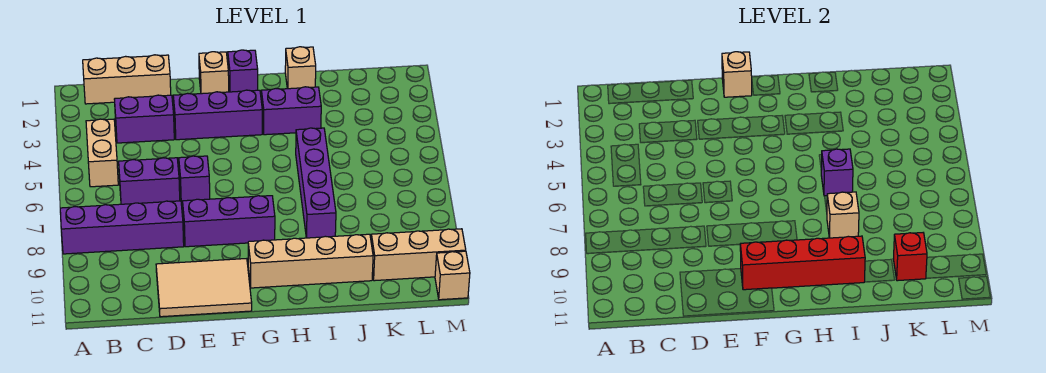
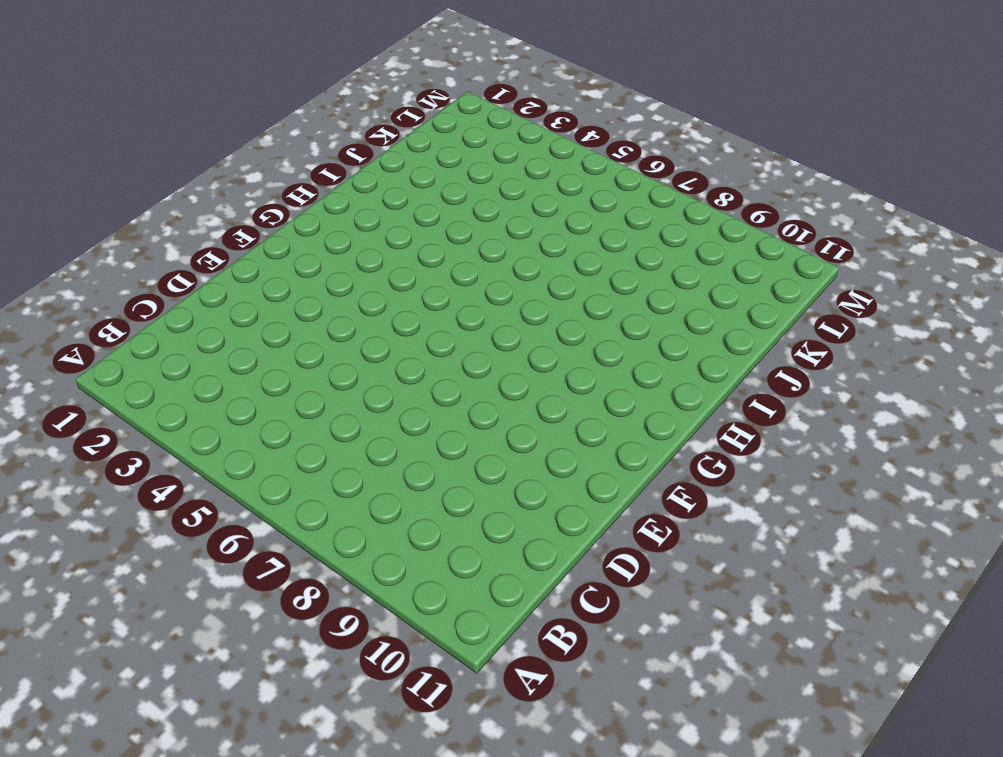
none -> purple 1x4 brick [60,201,184,254]
none -> tan 1x3 brick [83,55,171,104]
none -> tan 1x2 brick [86,119,118,187]

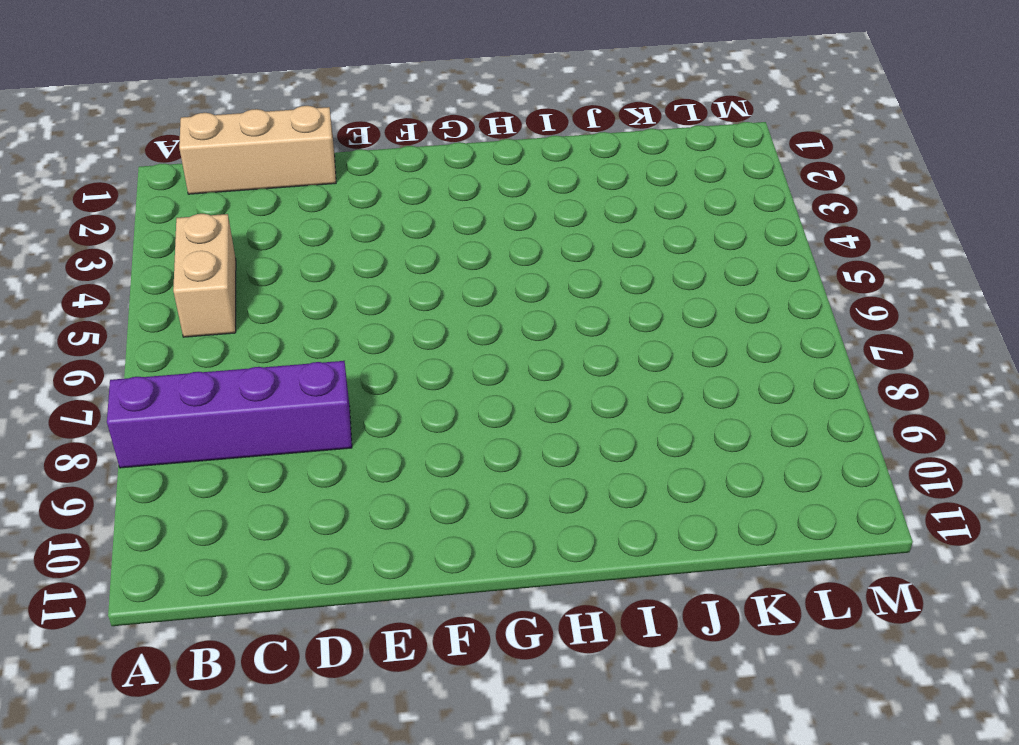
none -> purple 1x2 brick [114,95,174,143]
none -> purple 1x2 brick [119,158,180,204]
none -> tan 2x3 tile [156,259,252,317]

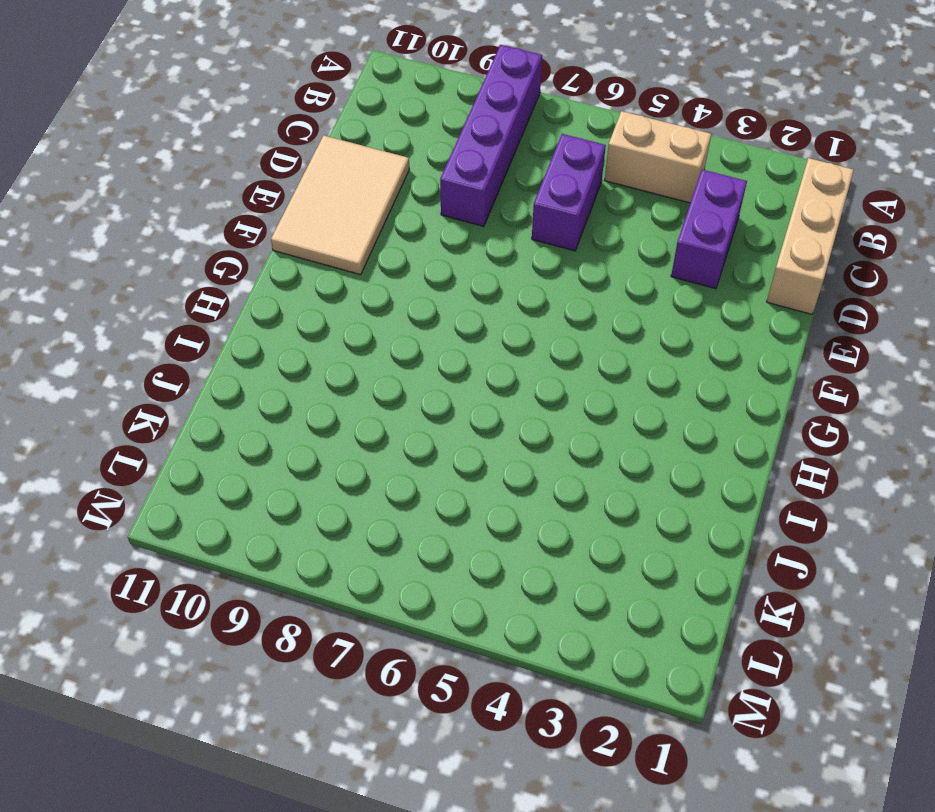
none -> purple 1x3 brick [173,90,262,140]
none -> purple 1x1 brick [179,156,210,203]
none -> purple 1x3 brick [183,196,275,247]

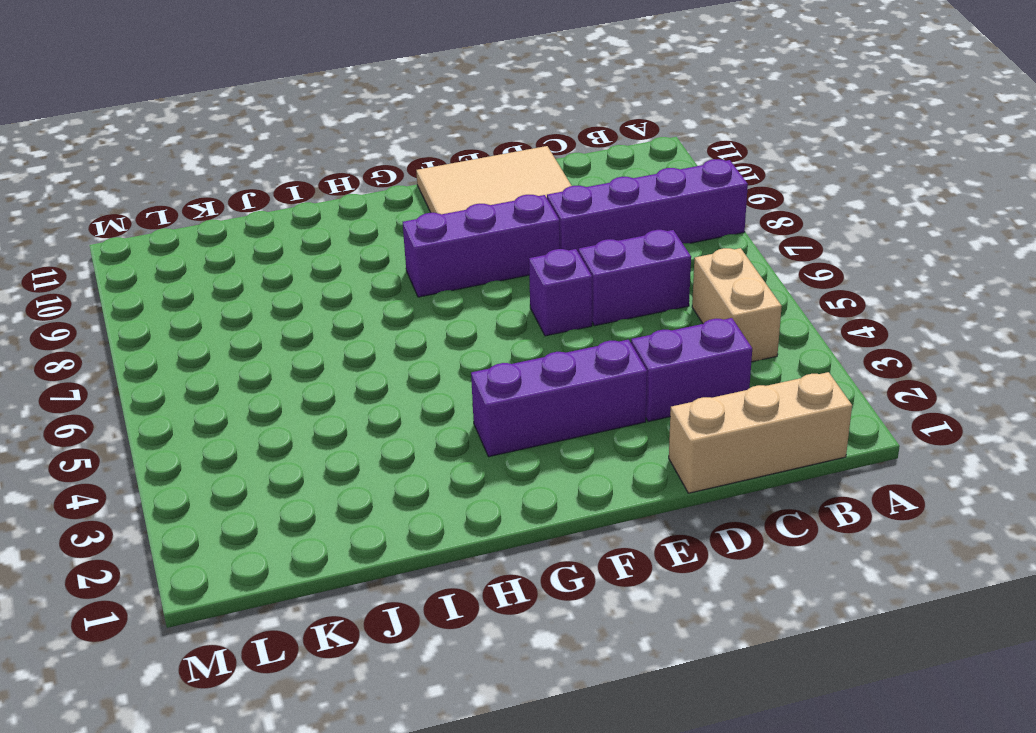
none -> tan 1x1 brick [199,52,229,94]
none -> purple 1x1 brick [228,50,258,92]
none -> tan 1x4 brick [248,234,373,288]

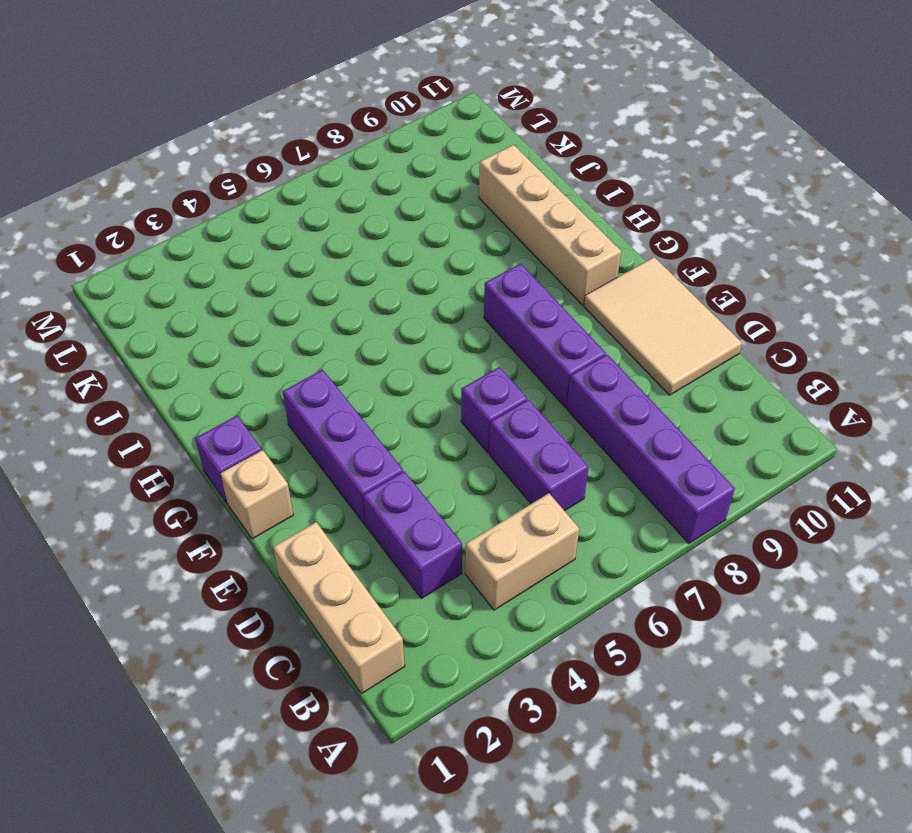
none -> purple 1x2 brick [261,87,321,135]
none -> tan 1x1 brick [285,47,316,89]
none -> purple 1x4 brick [296,128,336,238]

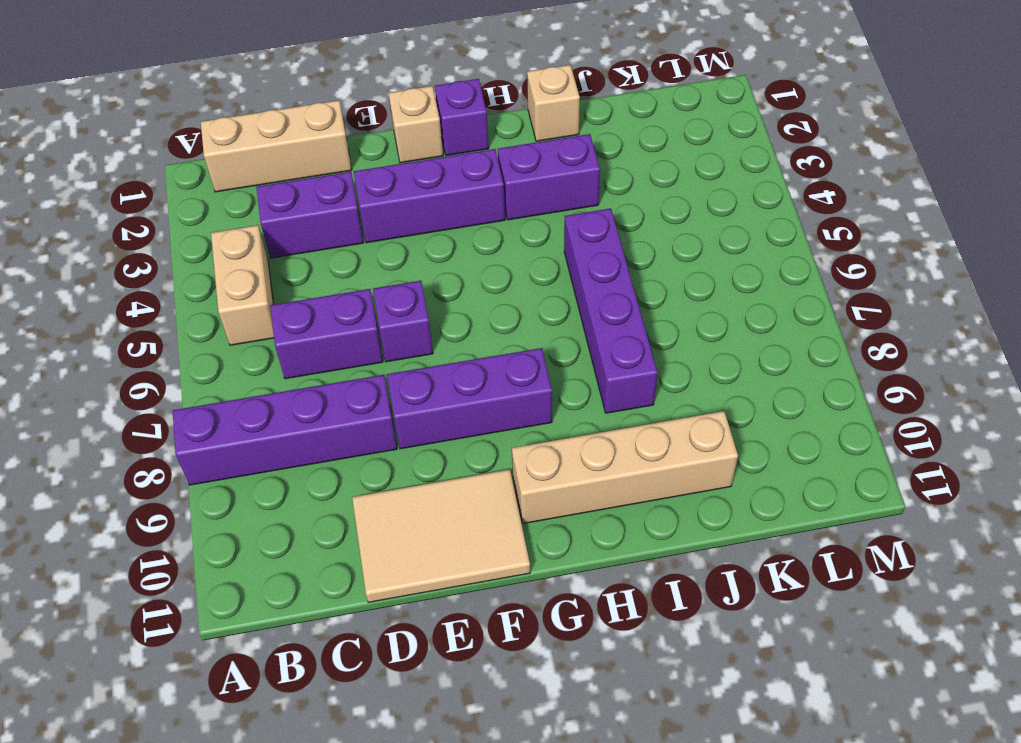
none -> tan 1x3 brick [371,229,466,281]
none -> tan 1x1 brick [435,251,470,300]
none -> tan 1x1 brick [722,52,752,97]

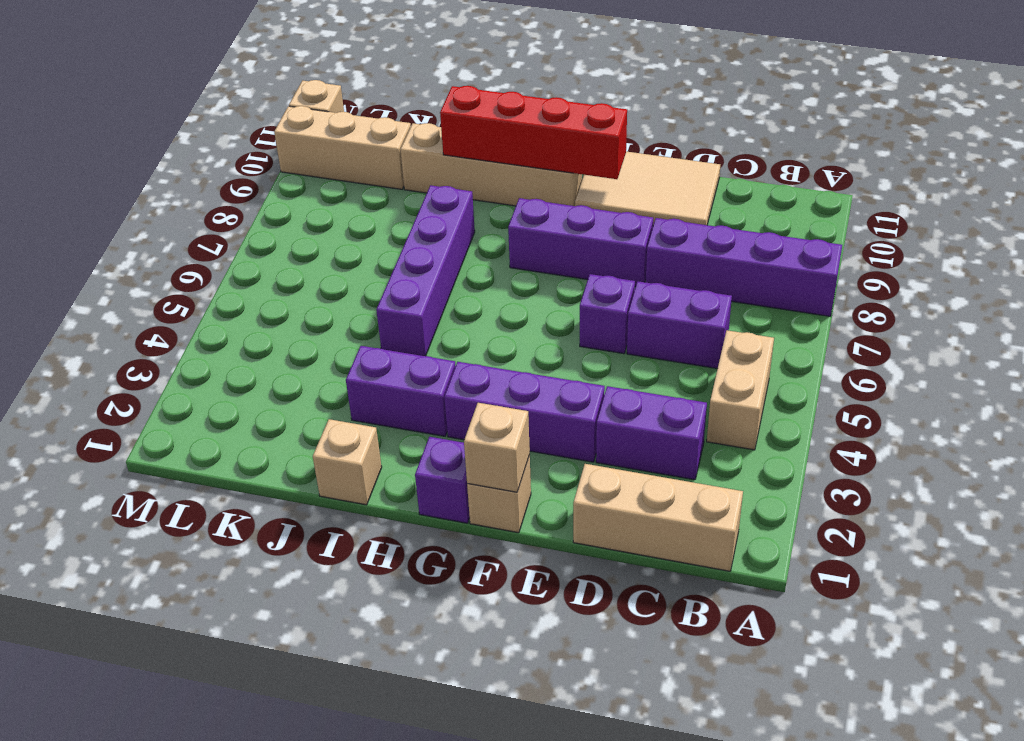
none -> purple 1x1 brick [821,149,853,196]
none -> tan 1x1 brick [827,192,859,238]
none -> red 1x1 brick [893,233,927,281]

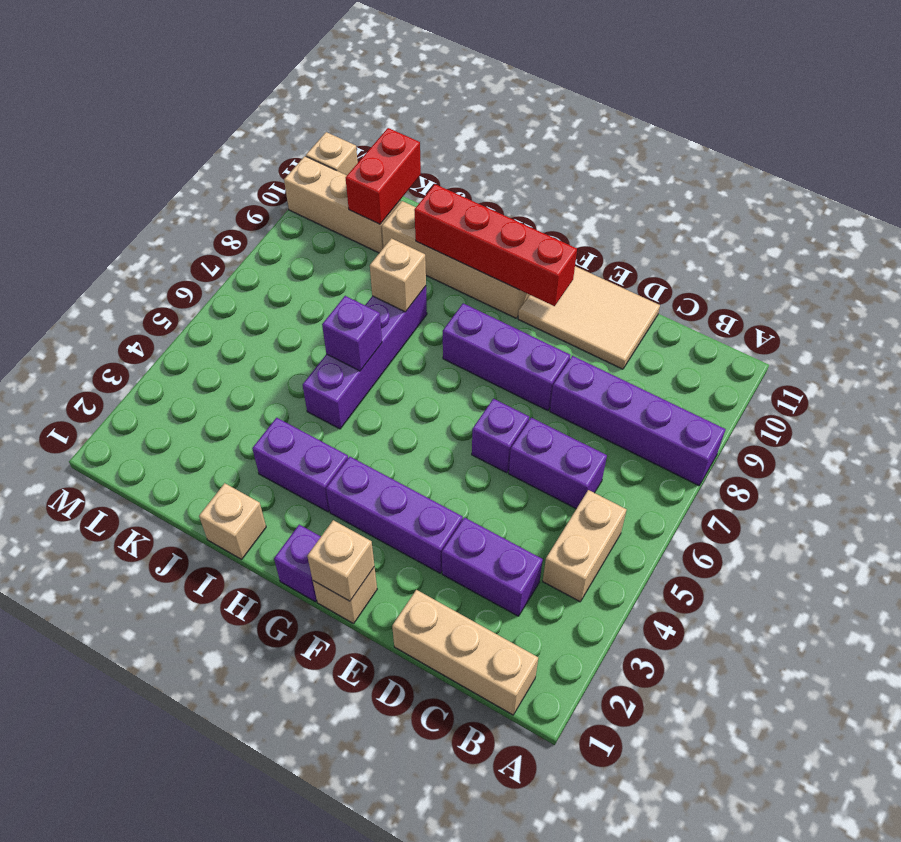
red 1x2 brick [346,128,421,224] -> red 1x1 brick [893,233,927,281]

